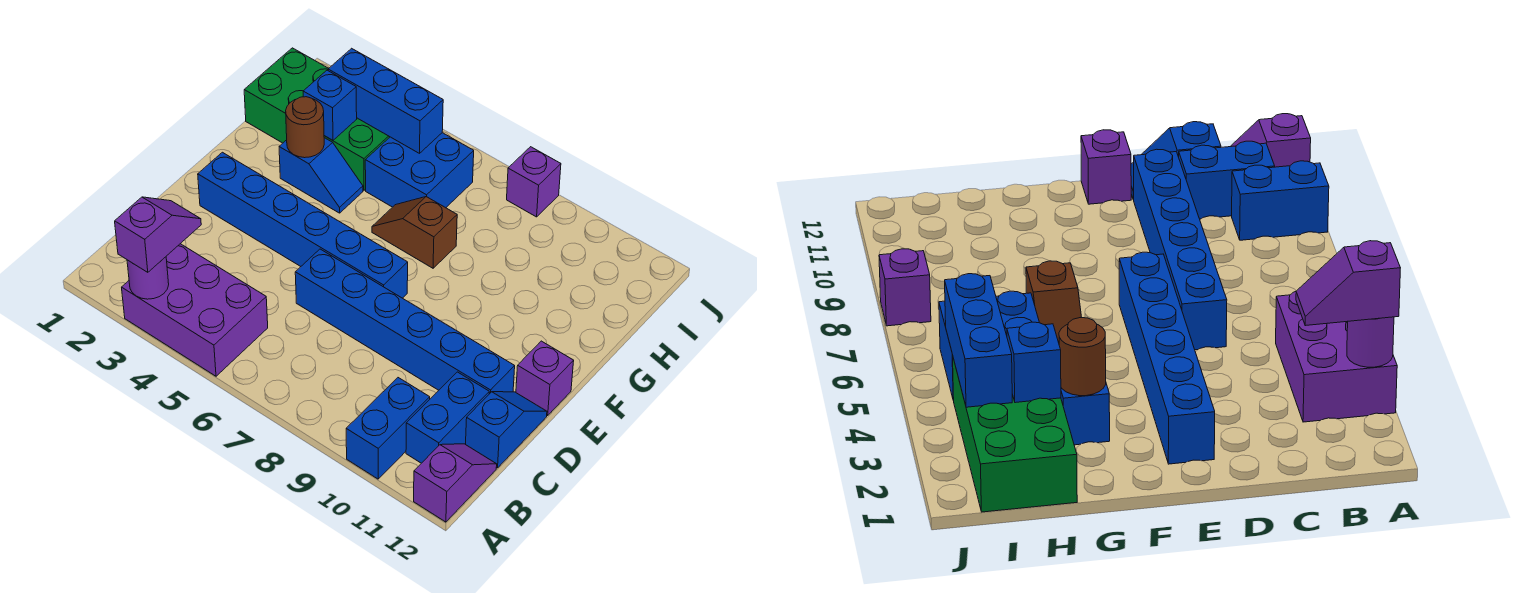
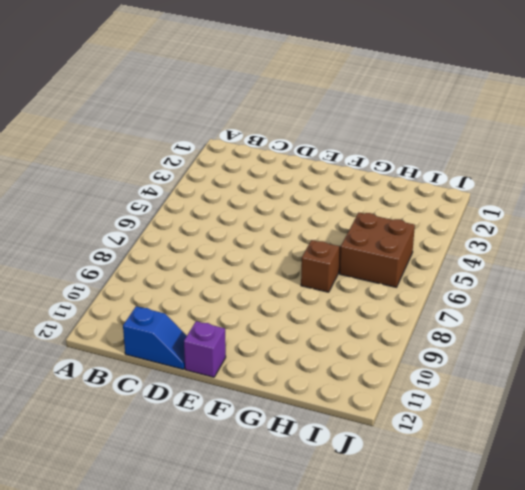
brown 2x2 brick [340,212,415,287] -> blue 2x2 brick [365,133,474,208]
none -> purple 2x3 brick [122,244,268,376]
none -> blue 1x2 brick [346,378,430,479]
none -> purple 1x2 slope [414,444,497,522]

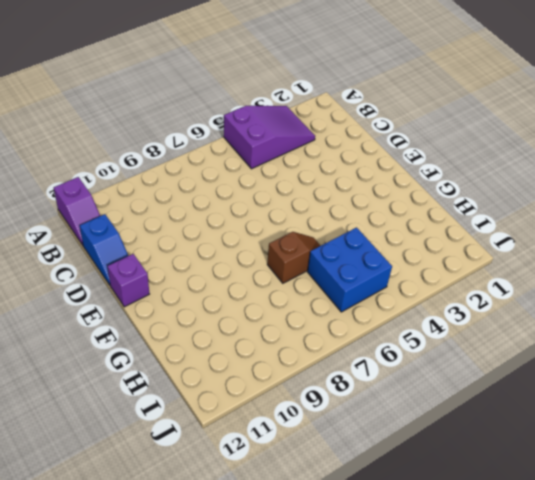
purple 2x3 slope [224,106,315,169] -> purple 2x3 brick [122,244,268,376]
none -> blue 1x2 brick [346,378,430,479]
none -> blue 1x2 brick [406,372,489,463]
none -> blue 1x6 brick [295,249,515,394]

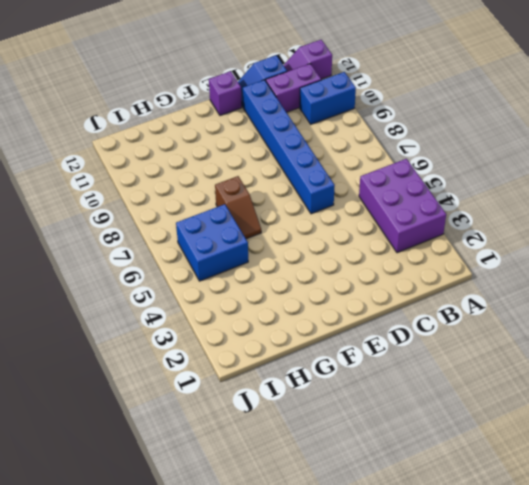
purple 1x2 brick [266,64,321,112] -> blue 1x2 brick [406,372,489,463]
none -> blue 1x6 brick [198,152,408,298]
none -> blue 1x2 slope [279,138,363,213]
none -> green 2x4 brick [244,48,390,190]

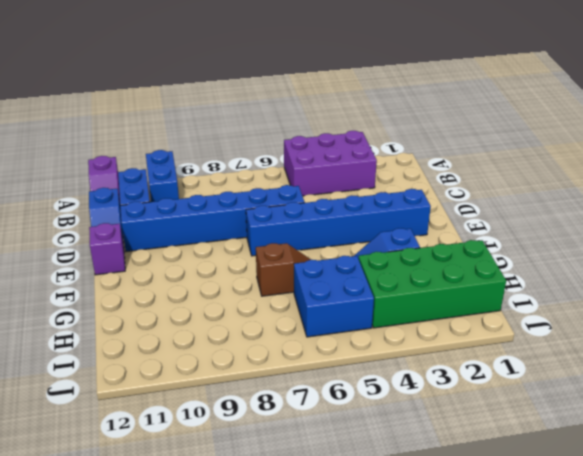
none -> purple 1x1 brick [507,147,561,217]
none -> purple 1x1 round brick [127,257,169,299]
none -> brown 1x1 round brick [286,97,324,158]

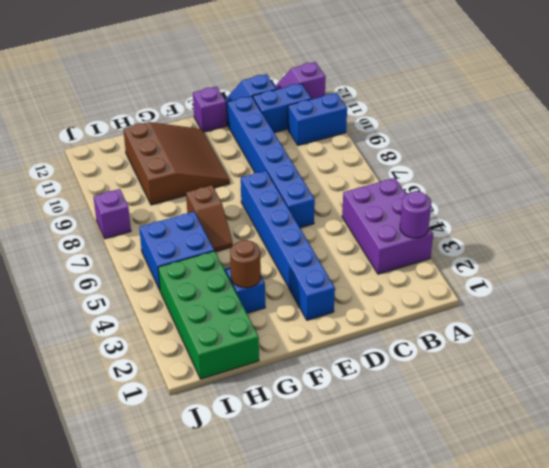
brown 3x3 slope [123,122,230,205] -> none
none -> blue 1x1 brick [303,70,357,140]
none -> blue 1x3 brick [328,48,443,153]
none -> purple 1x2 slope [115,197,201,272]

